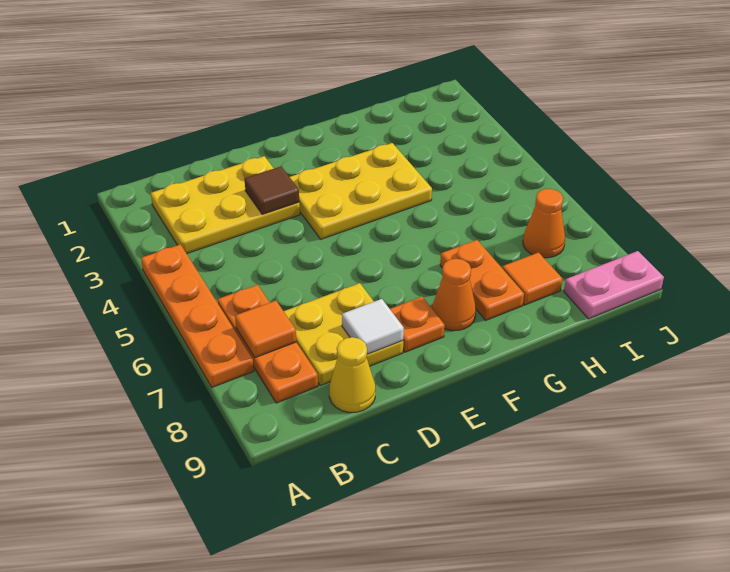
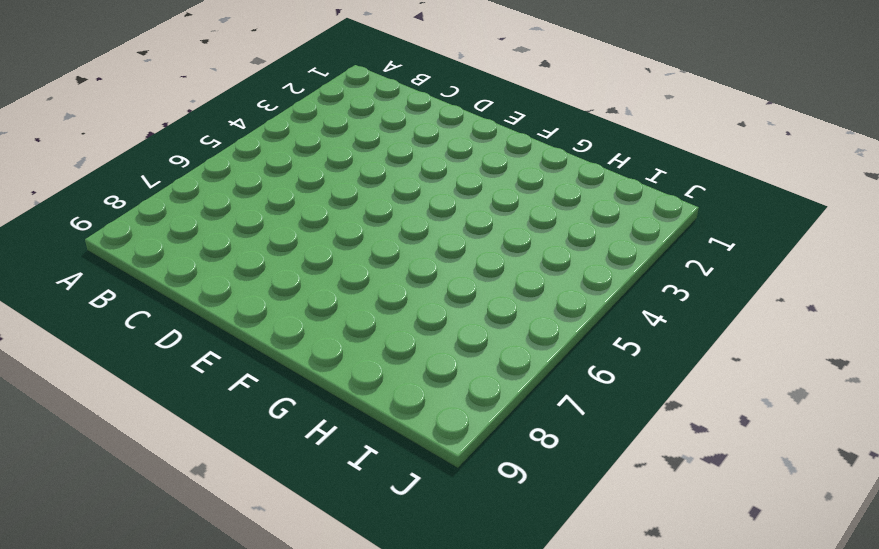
none -> orange 1x4 plate [141,244,254,387]
none -> yellow 2x3 plate [151,156,300,254]
none -> orange 1x3 plate [218,285,318,403]

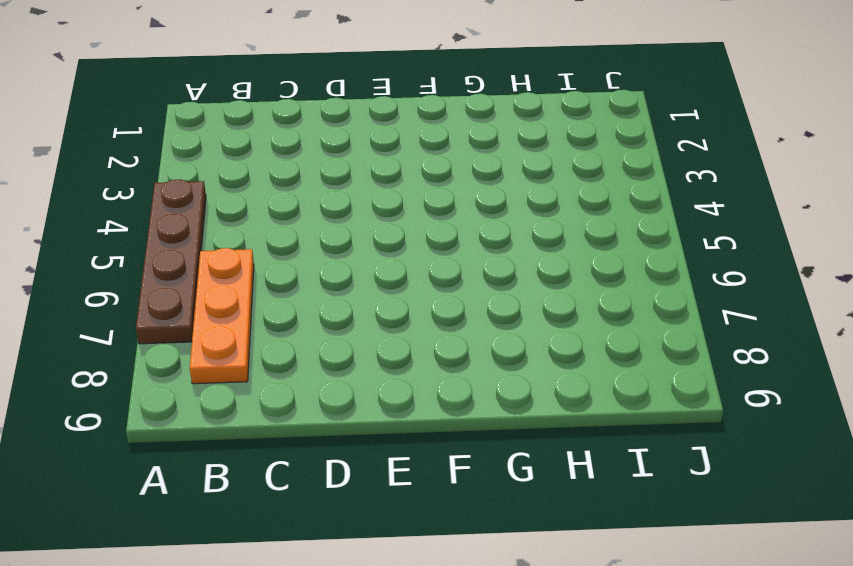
brown 1x4 plate [136,179,206,344] -> orange 1x4 plate [141,244,254,387]
none -> yellow 2x3 plate [151,156,300,254]
none -> yellow 2x2 plate [284,283,403,386]
none -> yellow 1x1 cone [329,337,375,412]

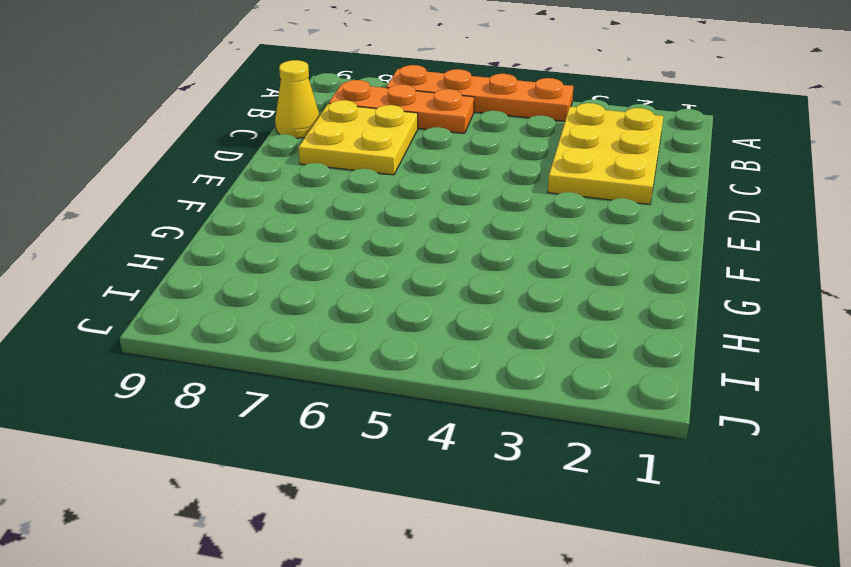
none -> yellow 2x3 plate [290,143,432,239]
none -> orange 1x1 plate [390,297,445,352]
none -> orange 1x1 cone [432,259,476,331]

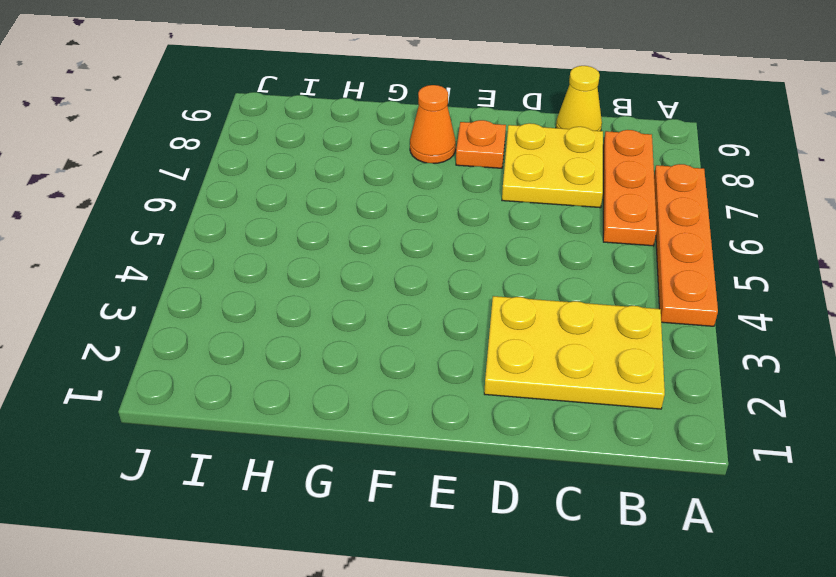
none -> yellow 2x3 plate [290,143,432,239]
none -> orange 1x2 plate [440,240,524,320]
none -> orange 1x1 tile [502,253,563,305]

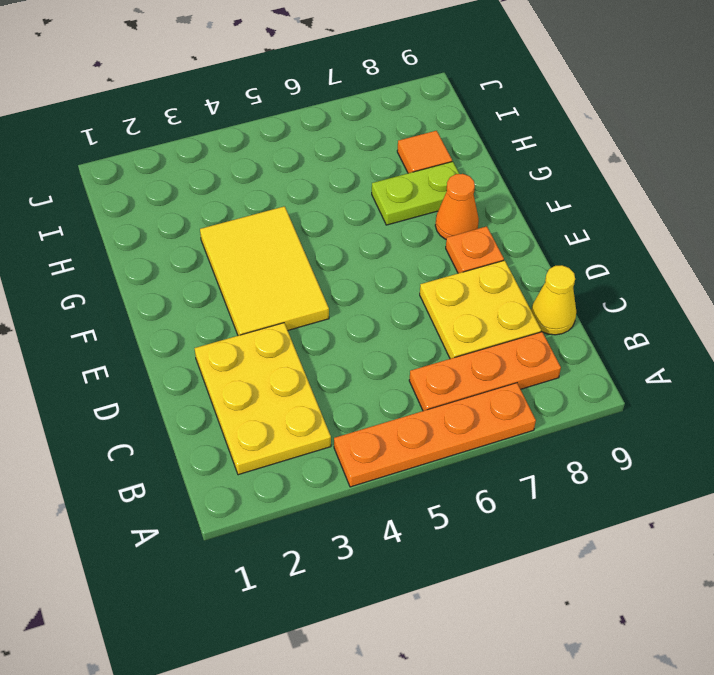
yellow 2x3 tile [200,206,329,336] -> yellow 2x3 plate [290,143,432,239]
lime 1x2 plate [372,162,459,225] -> orange 1x2 plate [440,240,524,320]
none -> orange 1x1 cone [523,189,565,258]
none -> pink 1x2 plate [564,251,664,319]
none -> orange 1x1 tile [235,301,296,358]

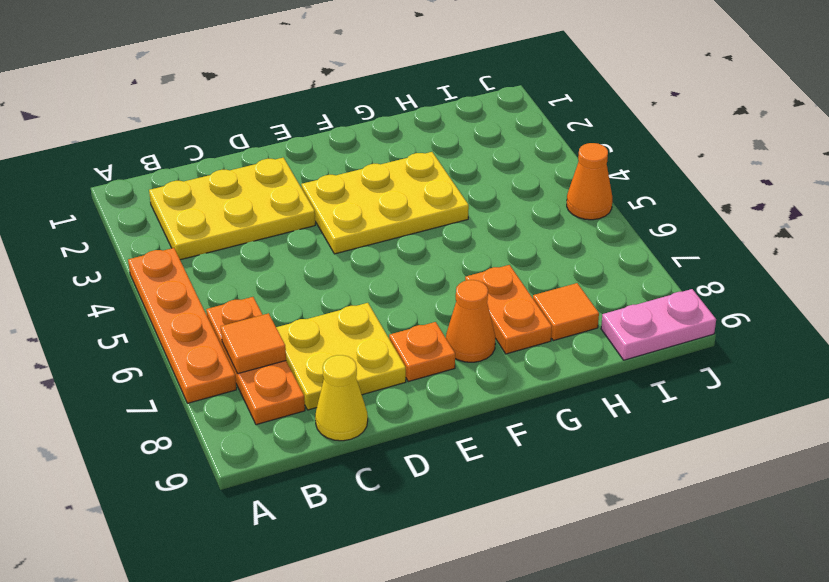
orange 1x1 cone [567,143,612,220] -> orange 1x1 cone moved to [523,189,565,258]
none -> brown 1x1 tile [244,166,299,214]
none -> white 1x1 tile [342,299,404,354]

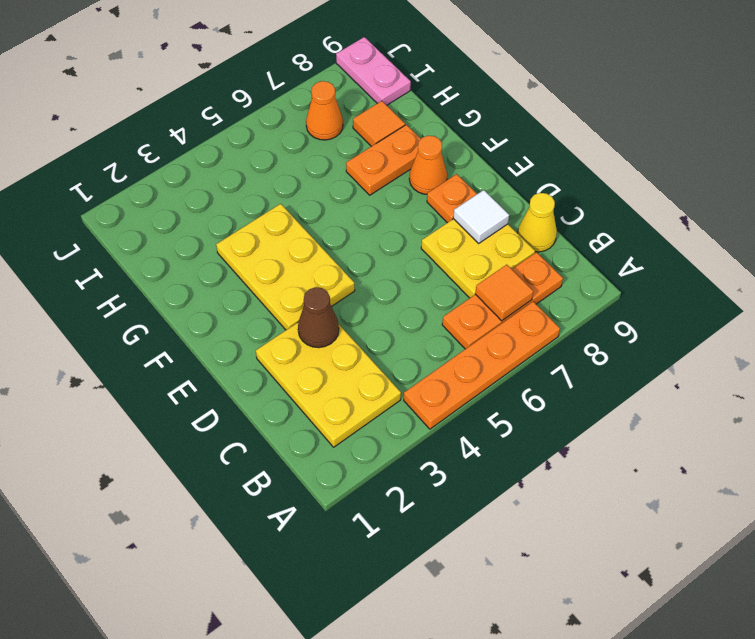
brown 1x1 cone [298,287,339,348] -> brown 1x1 tile [244,166,299,214]

